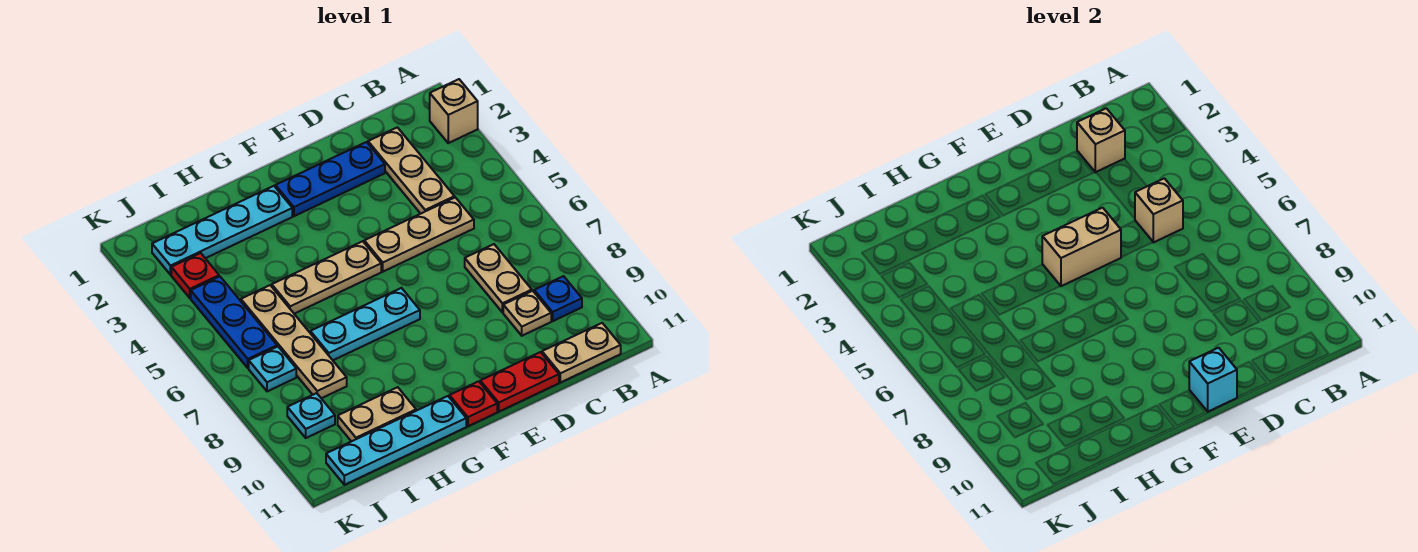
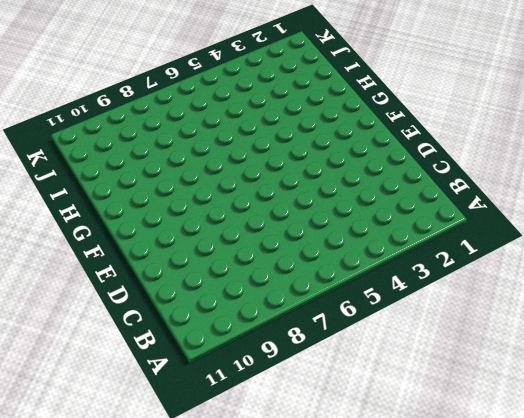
none -> tan 1x1 brick [430,79,478,143]
none -> blue 1x1 plate [534,276,582,321]
none -> tan 1x2 plate [542,323,621,383]

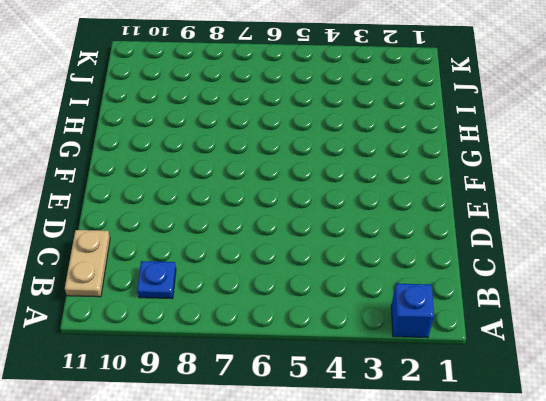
blue 1x1 brick [391,284,434,338] -> tan 1x1 brick [430,79,478,143]
none -> tan 1x3 plate [368,127,455,214]
none -> tan 1x3 plate [364,197,474,272]
none -> tan 1x2 plate [465,244,532,313]

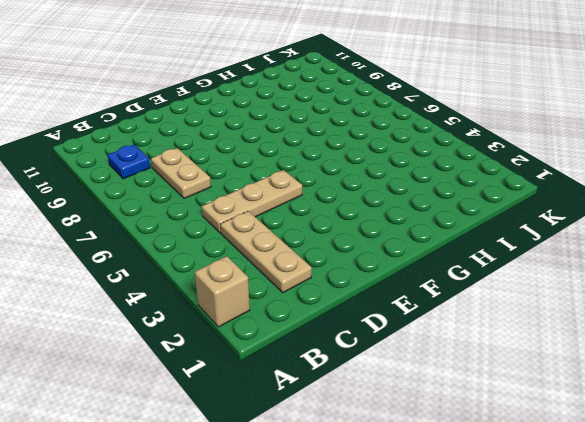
none -> tan 1x2 plate [542,323,621,383]
none -> tan 1x1 plate [503,291,551,336]
none -> blue 1x3 plate [275,142,385,216]

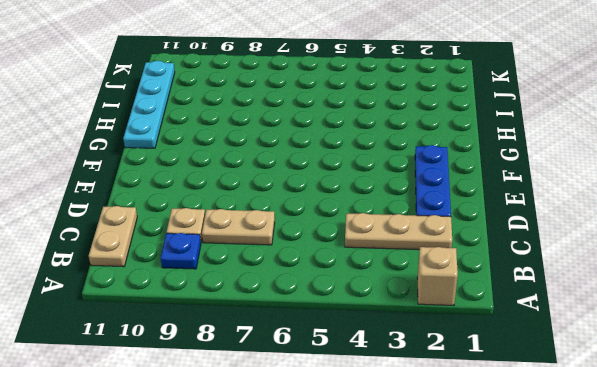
none -> tan 1x3 plate [364,197,474,272]
none -> red 1x2 plate [480,352,559,412]
none -> tan 1x3 plate [272,241,381,314]

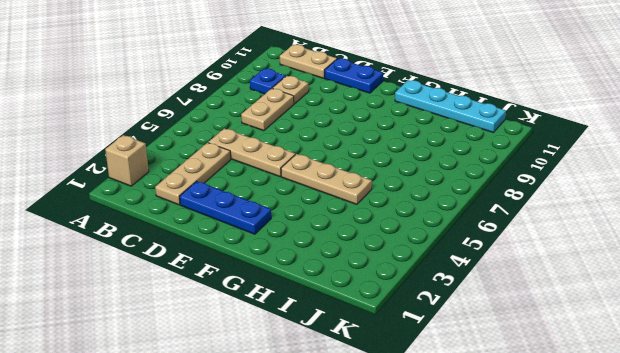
blue 1x2 plate [325,59,383,93] -> red 1x2 plate [480,352,559,412]
none -> cyan 1x3 plate [310,288,420,360]
none -> red 1x1 plate [449,381,497,426]
none -> cyan 1x4 plate [152,186,292,275]

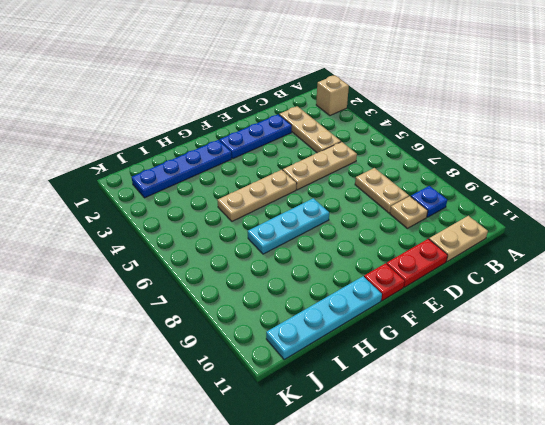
blue 1x4 plate [132,140,232,198] -> cyan 1x4 plate [152,186,292,275]
none -> tan 1x2 plate [338,387,416,442]
none -> tan 1x4 plate [241,285,347,398]
none -> red 1x1 plate [171,253,219,298]

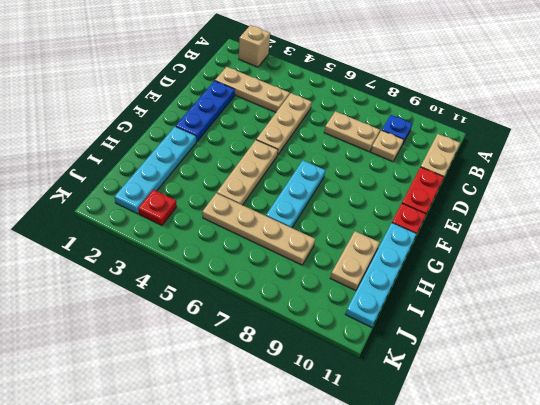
none -> blue 1x3 plate [191,277,277,368]
none -> cyan 1x1 plate [249,347,296,391]
none -> cyan 1x1 plate [287,393,335,438]

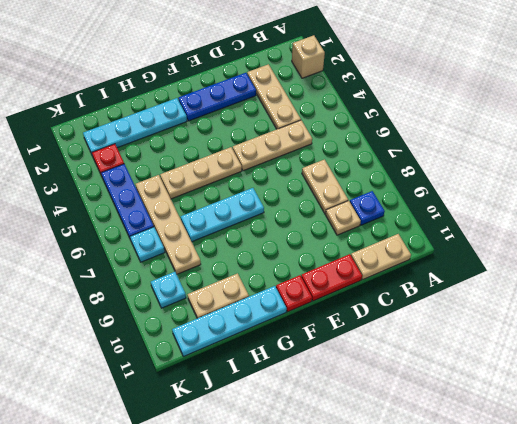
none -> tan 1x1 brick [1077,108,1125,172]
none -> tan 1x1 brick [1135,178,1183,242]
none -> tan 1x2 brick [1042,208,1121,286]

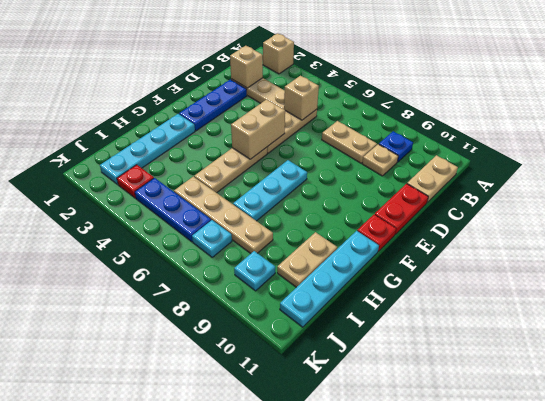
none -> cyan 1x1 brick [1189,348,1237,412]

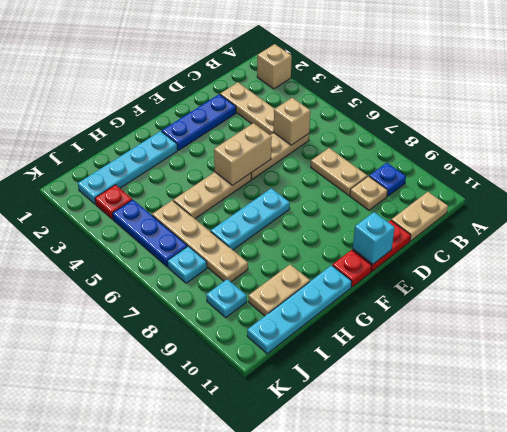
none -> tan 1x1 brick [1077,108,1125,172]

